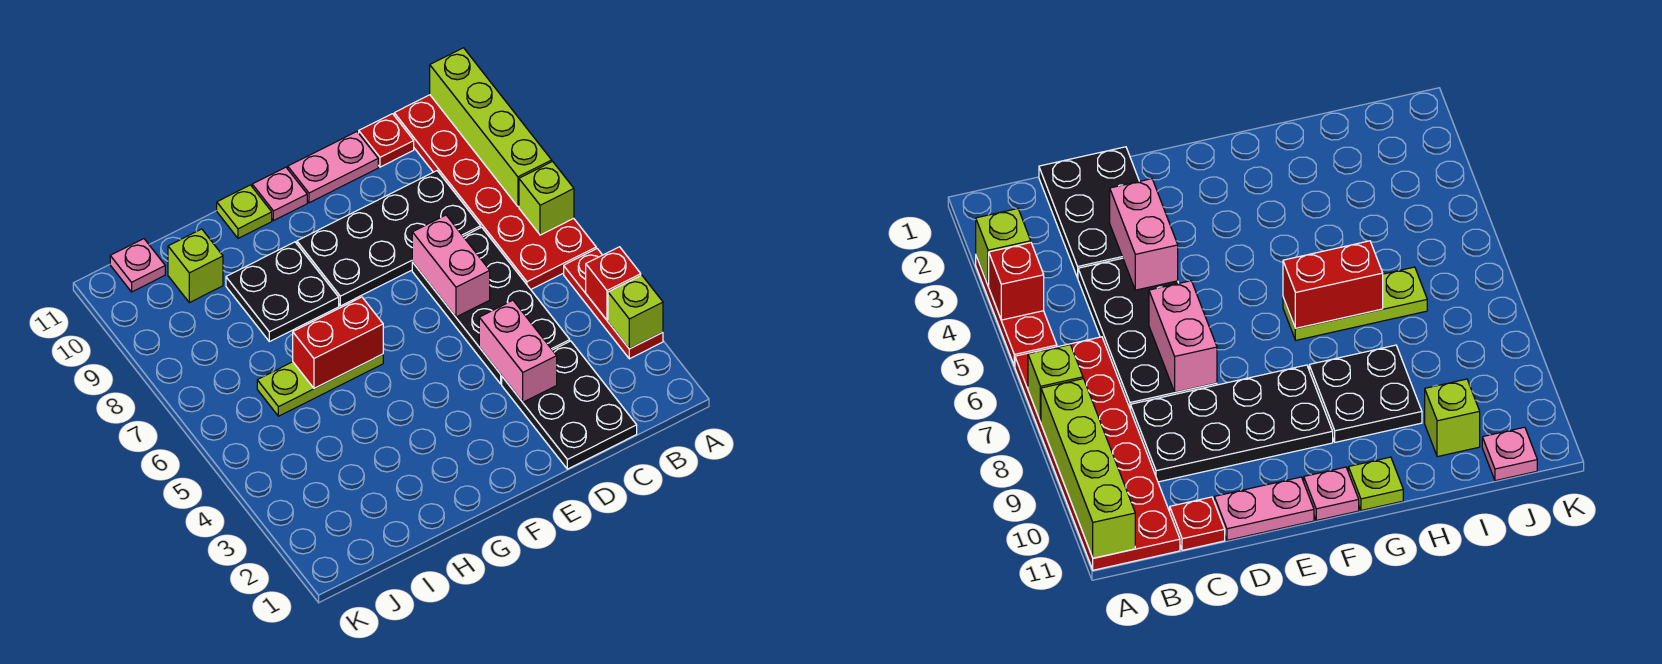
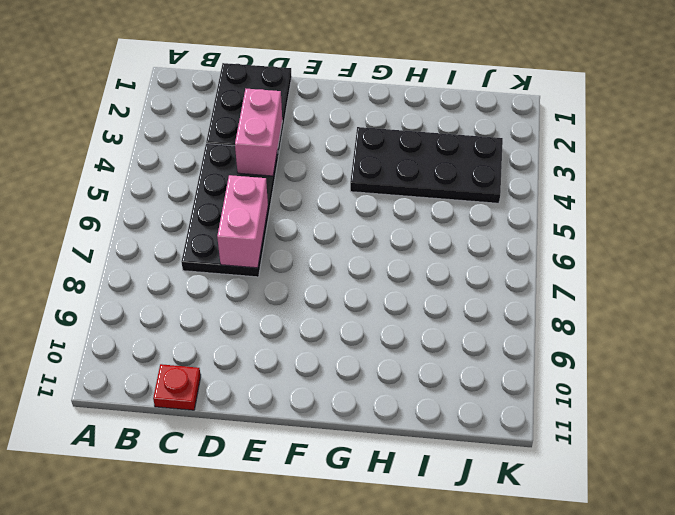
black 2x4 plate [350,127,503,203] -> black 2x4 plate moved to [297,171,481,306]
none -> red 1x3 plate [564,249,663,359]
none -> red 2x6 plate [394,95,596,289]
none -> pink 1x2 plate [288,132,378,203]

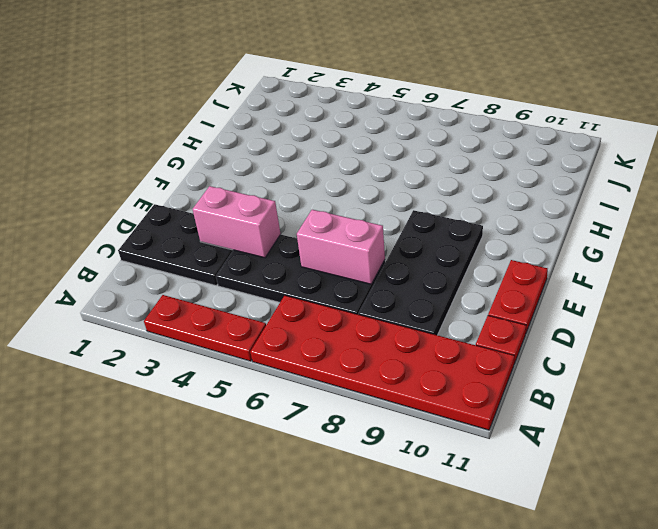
red 1x2 plate [488,260,548,333] -> pink 1x2 plate [288,132,378,203]
none -> pink 1x1 plate [252,167,307,221]
none -> lime 1x3 plate [257,354,383,416]
none -> black 2x2 plate [226,242,339,342]

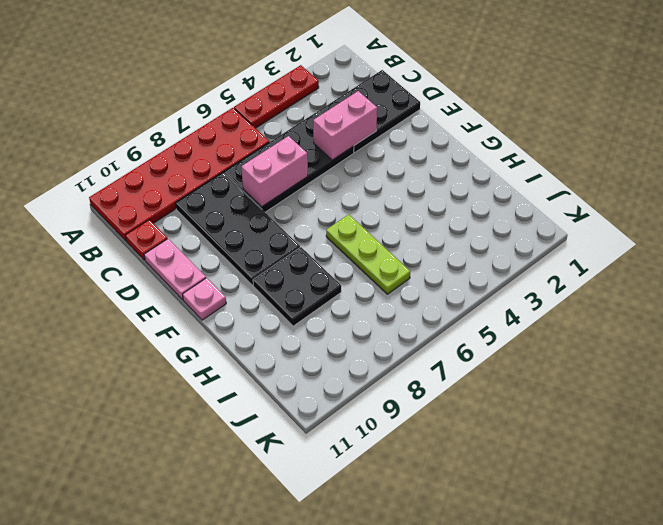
none -> lime 1x1 plate [217,185,272,238]
none -> lime 1x1 brick [168,229,223,303]
none -> pink 1x1 plate [110,239,165,292]

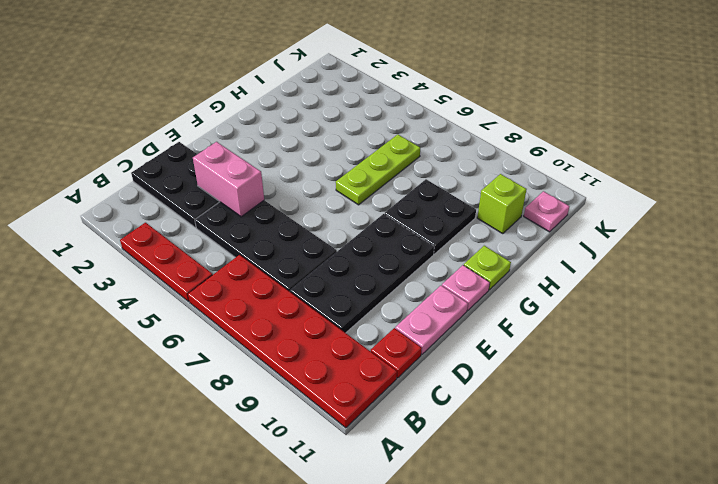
none -> lime 1x1 brick [608,275,663,349]
none -> red 1x1 brick [586,247,641,320]
none -> lime 1x1 brick [519,162,574,235]

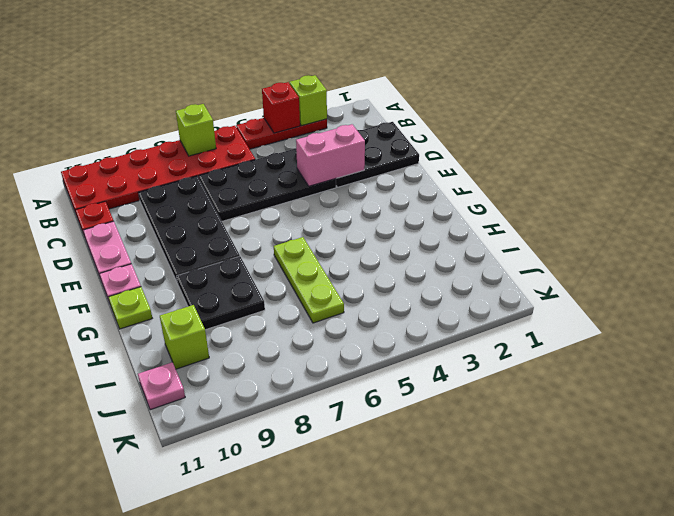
none -> lime 1x4 brick [430,48,552,207]
none -> pink 1x2 brick [412,215,490,317]
none -> red 1x2 brick [293,297,383,388]

